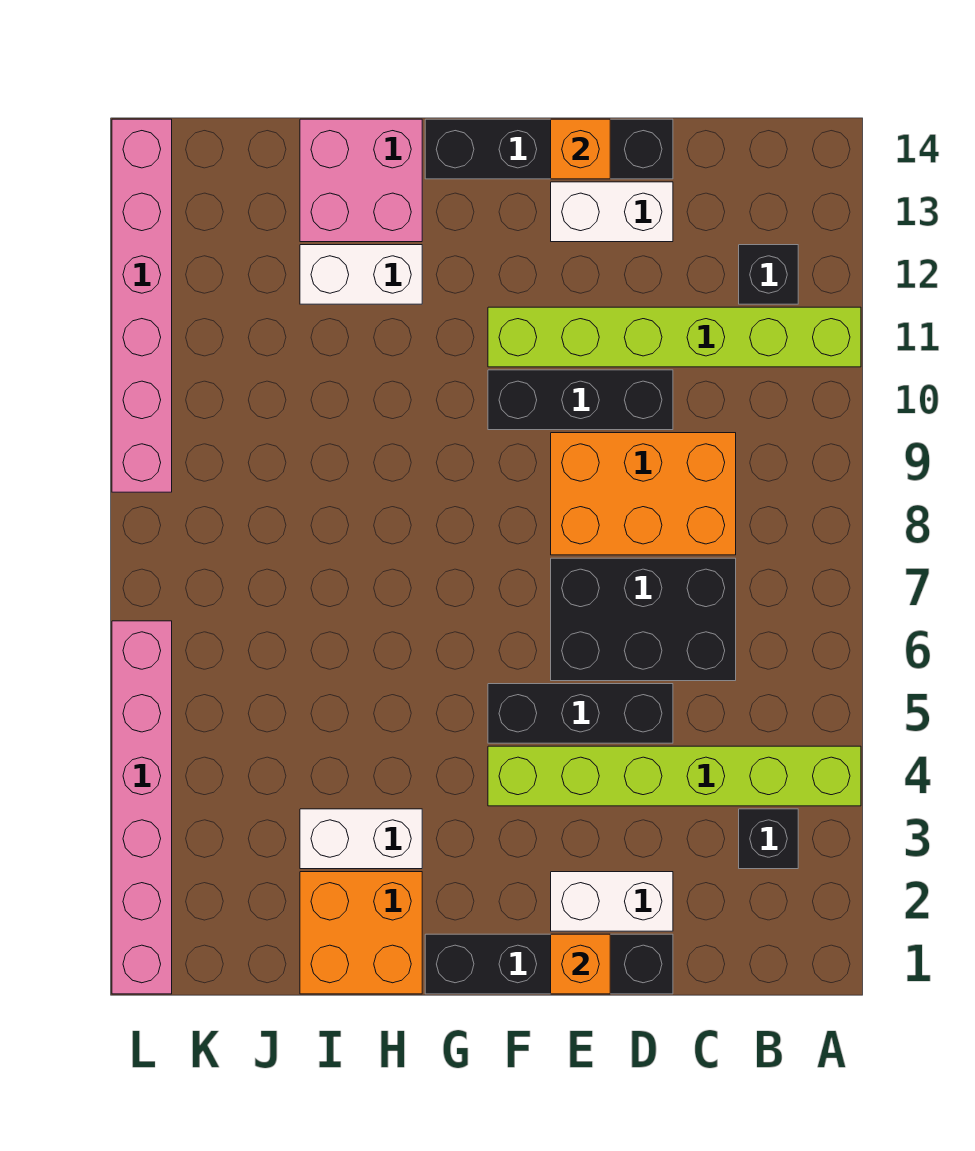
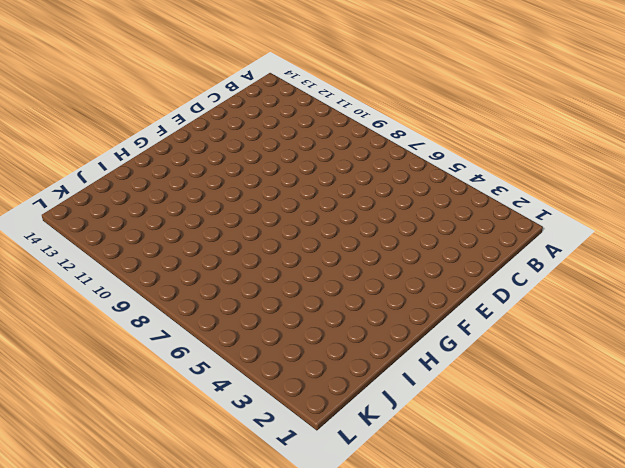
none -> lime 1x6 brick [488,746,861,806]
none -> lime 1x6 brick [488,307,861,367]
none -> black 1x1 brick [739,809,798,869]

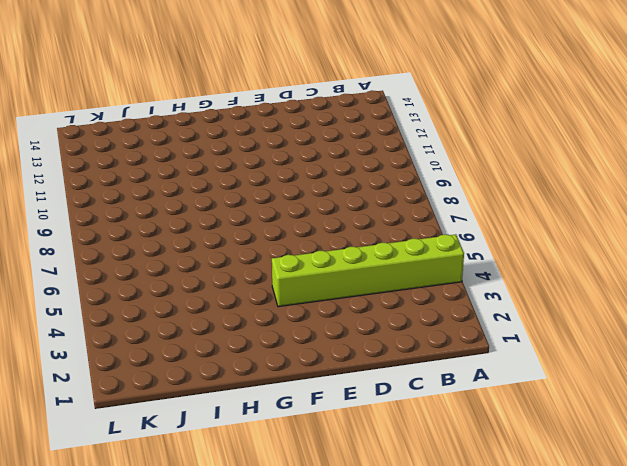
none -> lime 1x6 brick [488,307,861,367]
none -> black 1x1 brick [739,809,798,869]
none -> black 1x1 brick [739,245,798,304]

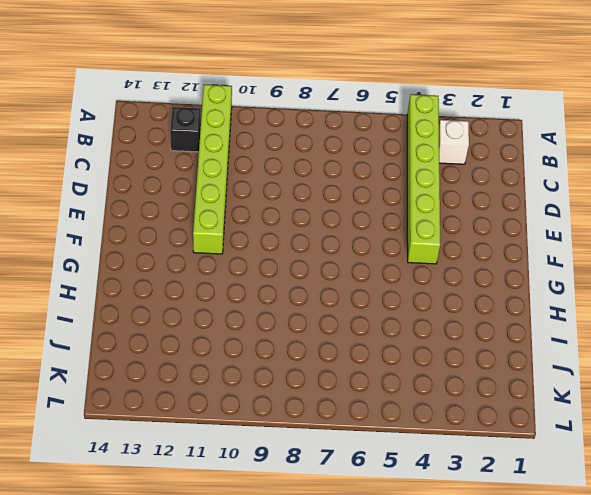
white 1x1 brick [439,120,469,164] -> black 1x1 brick [739,809,798,869]
none -> black 2x3 brick [551,558,736,681]
none -> orange 2x3 brick [551,433,736,555]
none -> black 1x4 brick [425,934,673,994]

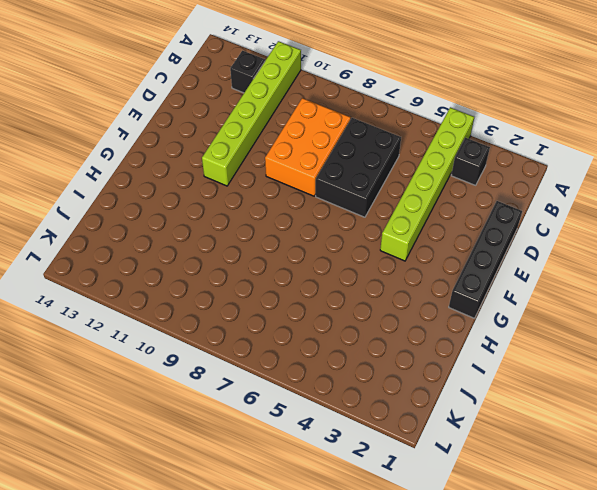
none -> white 1x2 brick [551,872,673,931]
none -> black 1x3 brick [488,684,673,743]
none -> black 1x3 brick [488,370,673,430]

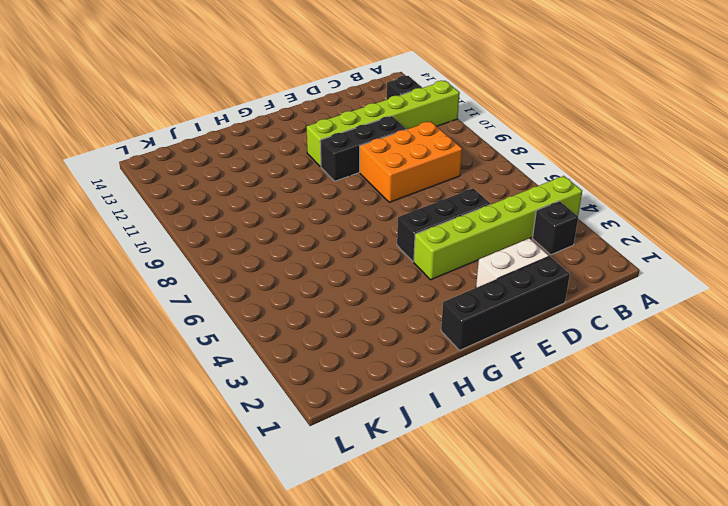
none -> black 2x3 brick [551,558,736,681]
none -> white 1x2 brick [551,182,673,242]
none -> black 1x4 brick [425,119,673,179]

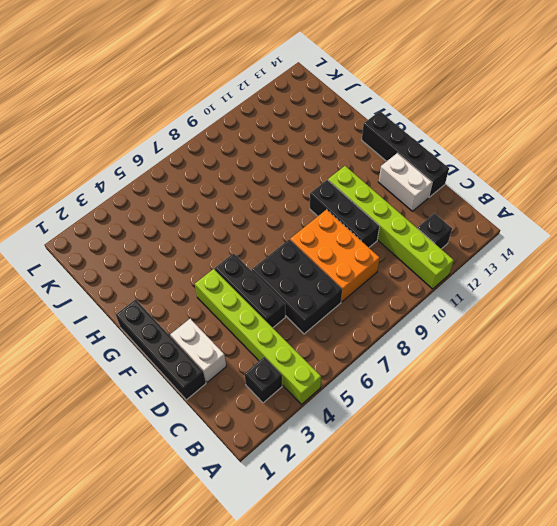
none -> orange 2x2 brick [300,872,422,994]
none -> white 1x2 brick [300,809,422,869]
none -> white 1x2 brick [300,245,422,304]

